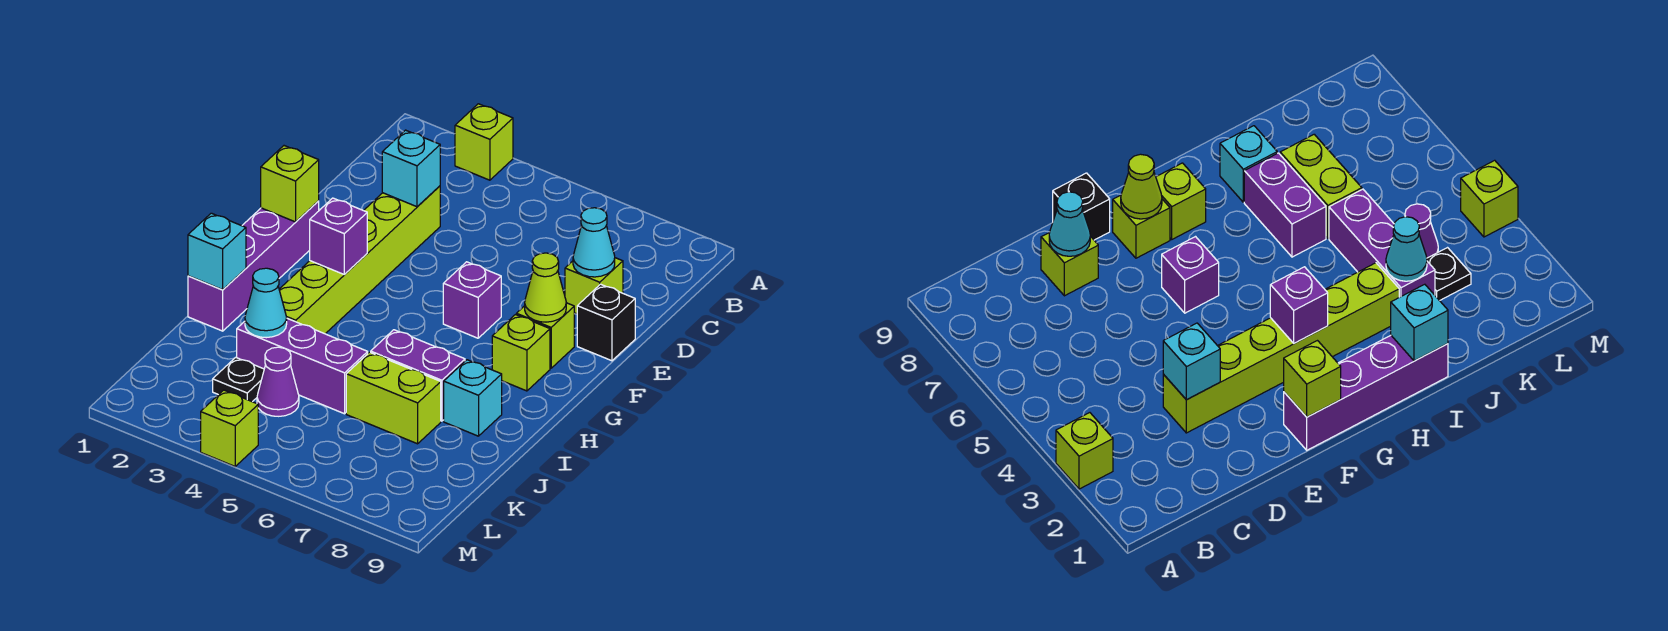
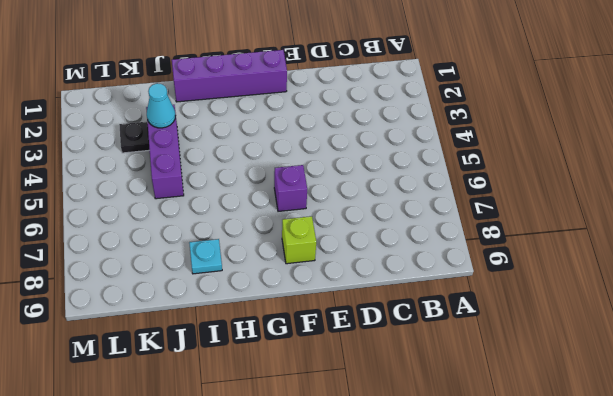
cyan 1x1 plate [189,239,222,274] -> cyan 1x1 brick [444,360,502,436]
none -> lime 1x1 brick [455,104,513,180]
none -> lime 1x6 brick [279,186,440,334]
none -> lime 1x1 brick [565,258,623,314]

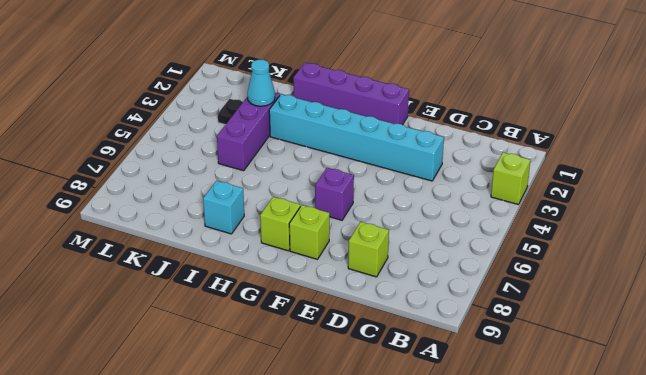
cyan 1x6 brick [269,94,444,181] -> lime 1x6 brick [279,186,440,334]
none -> black 1x1 brick [577,284,635,361]
none -> purple 1x2 brick [371,330,465,421]
none -> lime 1x2 brick [346,352,441,444]

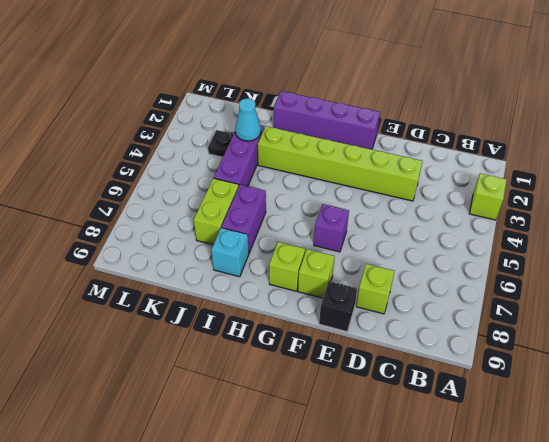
none -> purple 1x1 cone [257,347,299,416]
none -> lime 1x1 brick [201,390,258,466]
none -> cyan 1x1 brick [382,130,440,207]

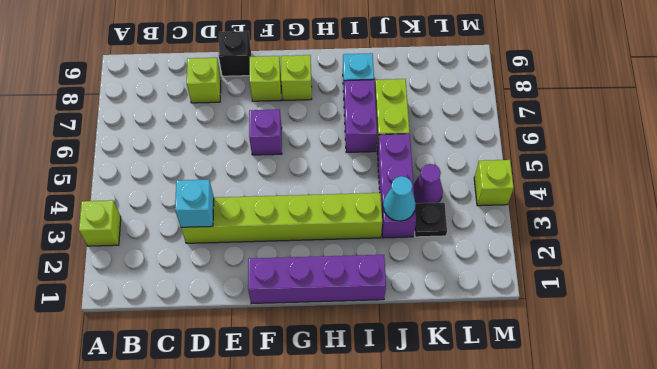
none -> cyan 1x1 cone [573,208,615,277]
none -> lime 1x1 brick [261,146,319,222]
none -> lime 1x1 cone [525,253,566,322]

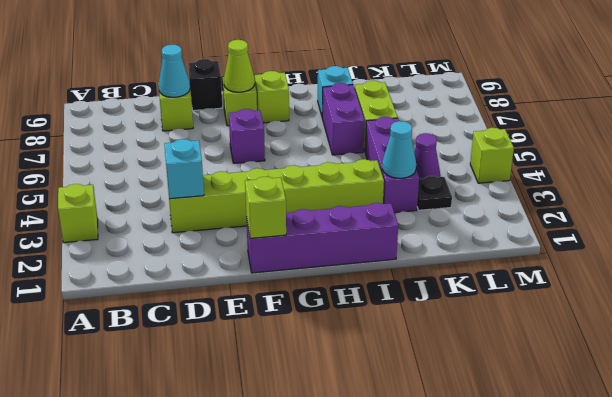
none -> purple 1x1 brick [310,198,367,275]
none -> cyan 1x1 brick [188,213,246,290]

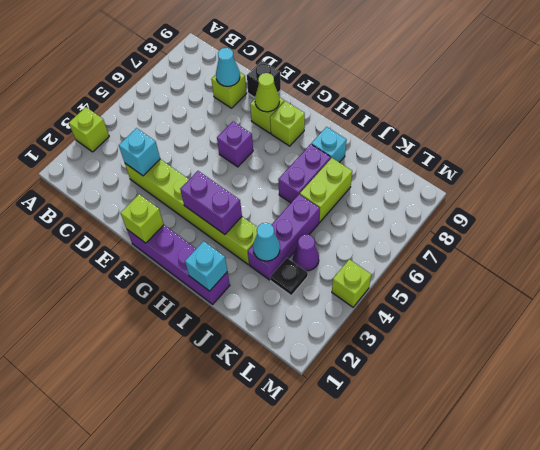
purple 1x2 brick [180,171,242,234] -> purple 1x1 brick [310,198,367,275]

